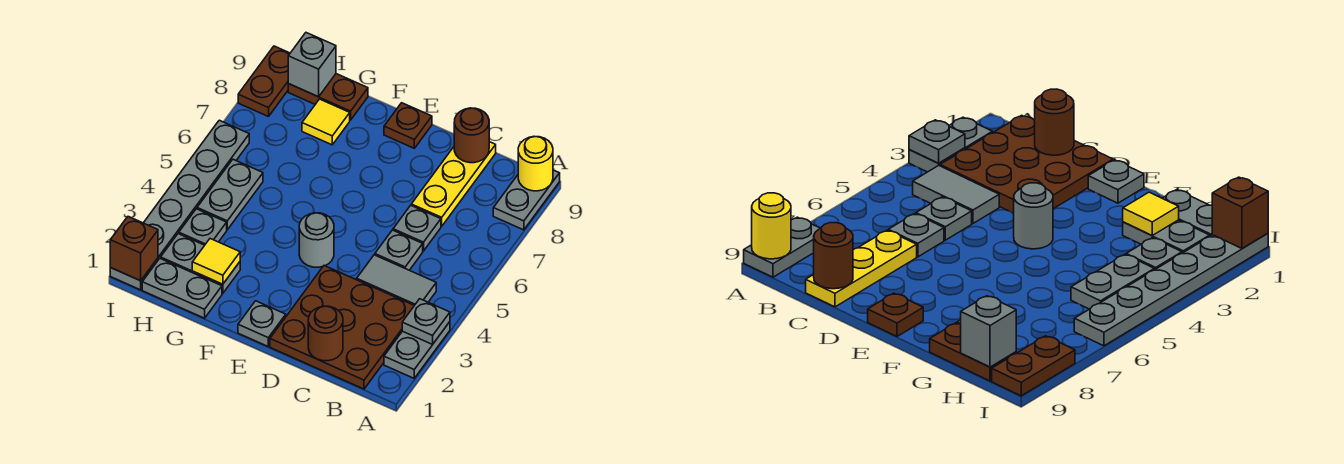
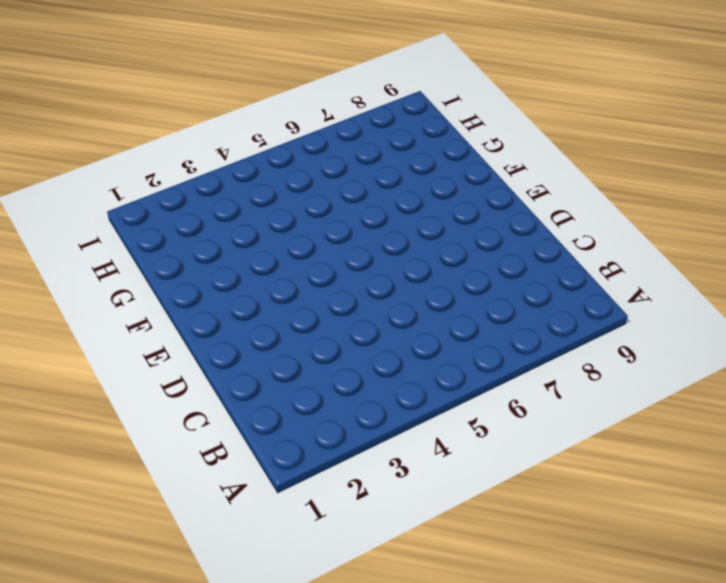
none -> grey 1x2 plate [384,322,450,378]
none -> grey 1x2 plate [493,170,560,230]
none -> brown 3x3 plate [270,266,414,389]

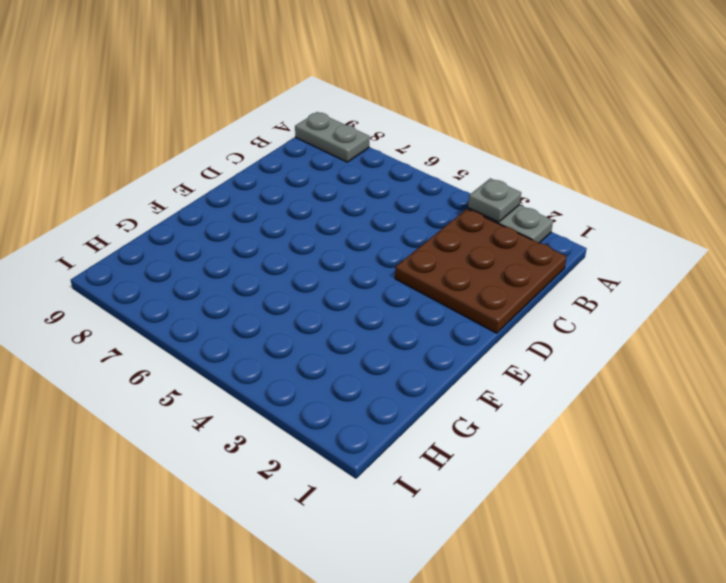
none -> grey 1x2 tile [357,255,436,305]
none -> grey 1x1 plate [375,230,423,270]
none -> grey 1x1 plate [393,205,441,251]

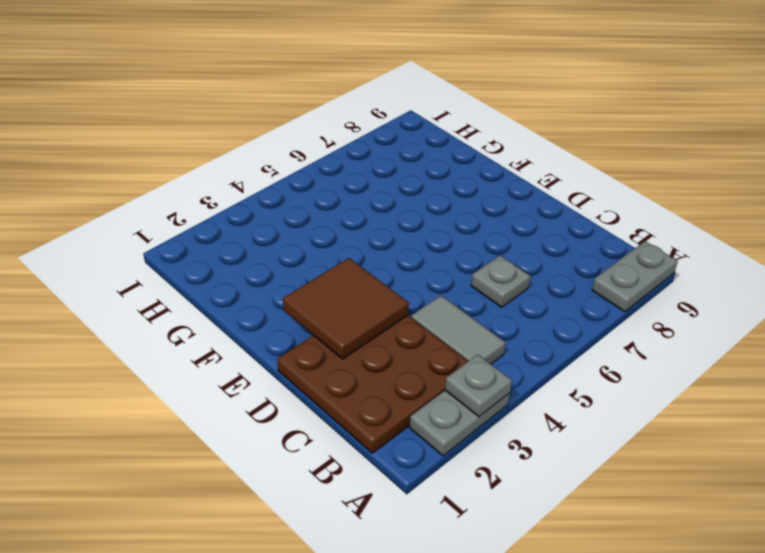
brown 2x2 tile [283,258,409,359] -> none
none -> grey 1x1 plate [375,230,423,270]
none -> yellow 1x3 plate [411,142,496,226]
none -> grey 1x1 plate [238,301,286,346]

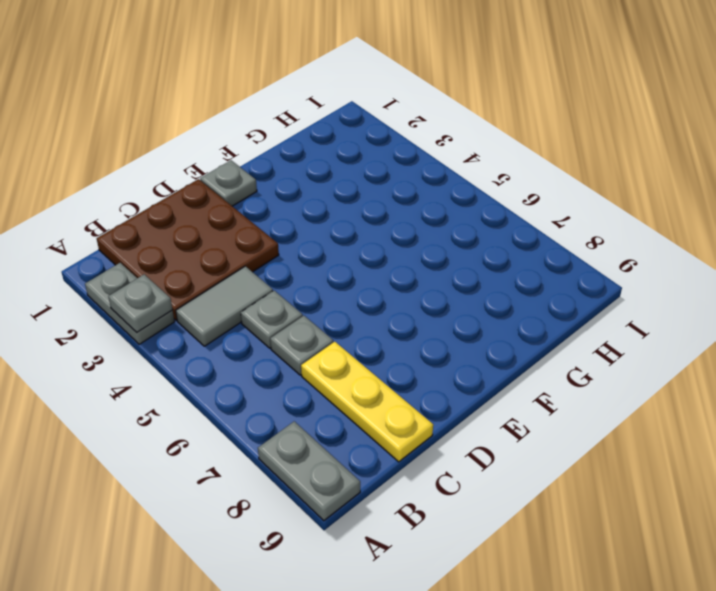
none -> grey 1x1 round brick [299,213,334,267]
none -> brown 1x1 plate [384,103,432,148]
none -> grey 1x2 plate [142,258,222,318]

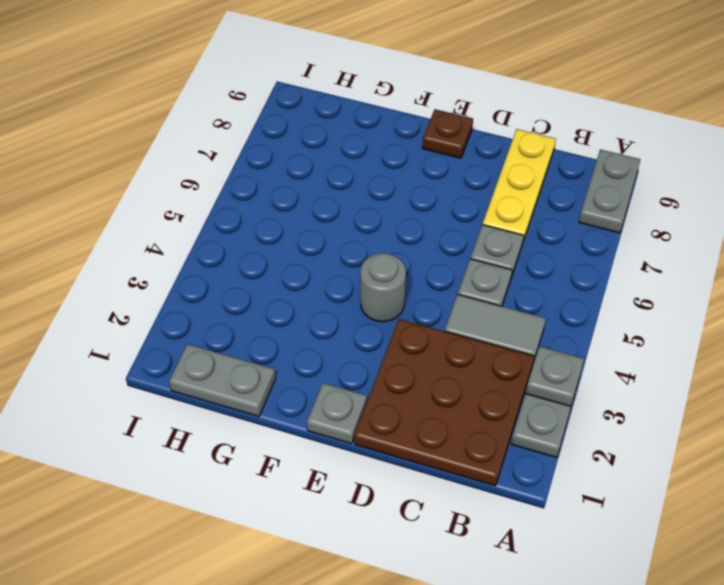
none -> grey 1x2 plate [161,234,240,294]
none -> yellow 1x1 tile [302,99,350,145]
none -> brown 1x2 plate [288,74,368,120]

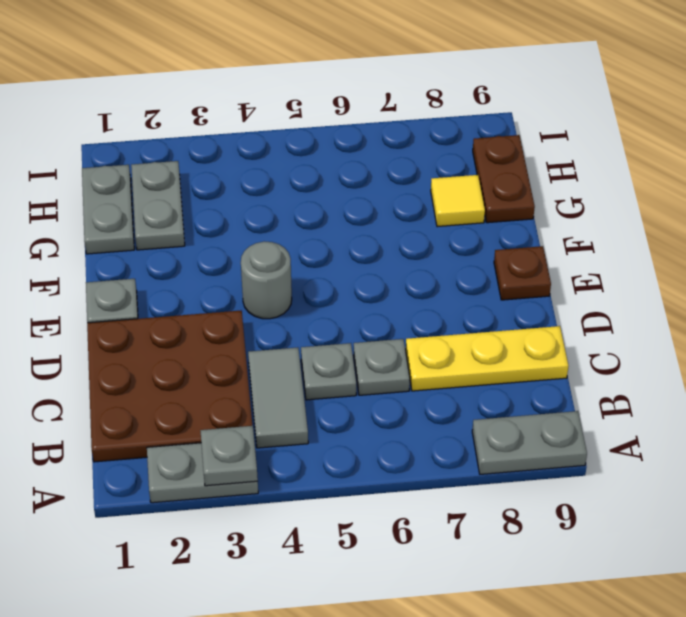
none -> grey 1x1 plate [179,209,227,245]
none -> grey 1x2 plate [197,159,263,230]
none -> grey 1x6 plate [110,120,249,290]

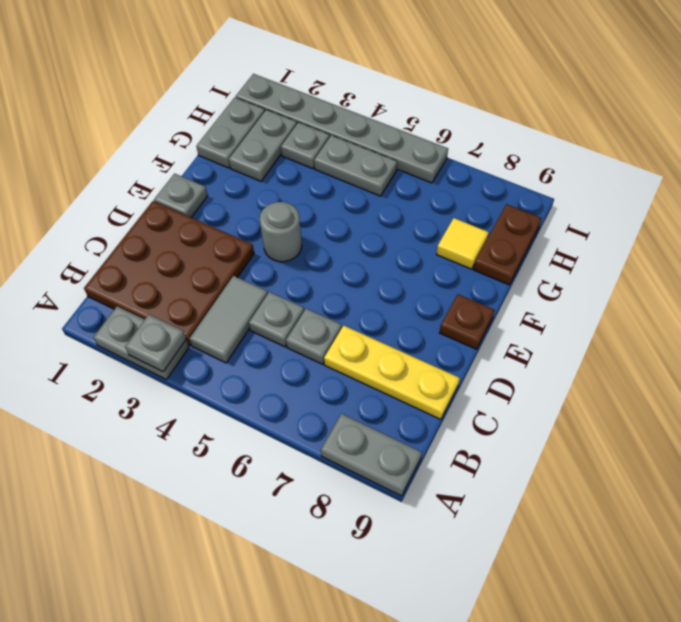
none -> brown 1x2 plate [238,46,290,117]
none -> yellow 1x1 round brick [518,137,553,191]
none -> brown 1x1 round brick [308,306,343,361]

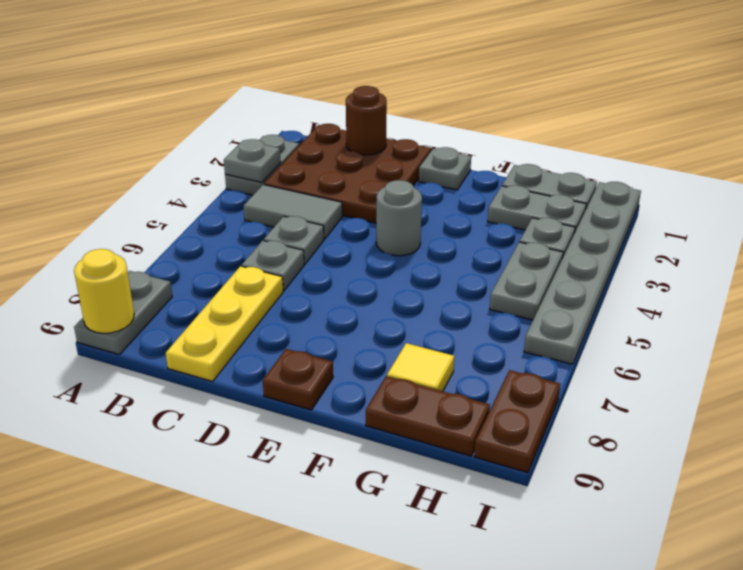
none -> brown 1x1 round brick [454,108,489,163]
none -> yellow 1x1 tile [192,239,240,284]
none -> grey 1x1 brick [288,33,336,97]

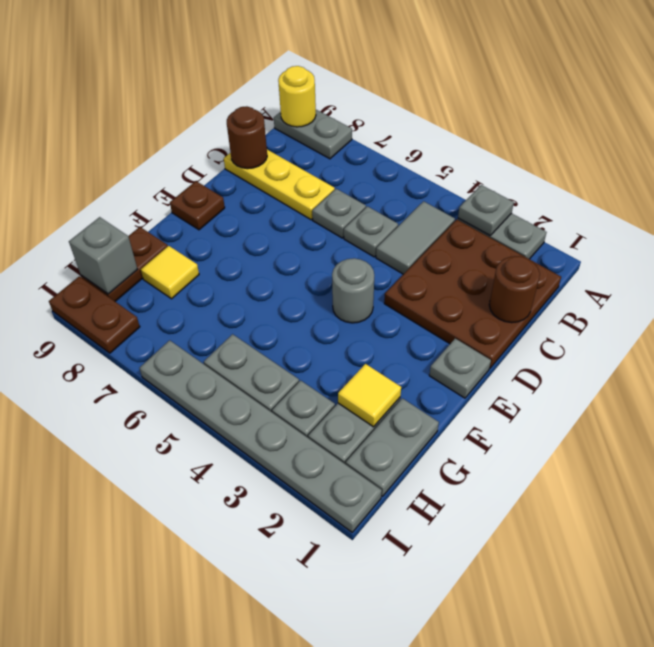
none -> brown 1x1 brick [110,217,158,281]

